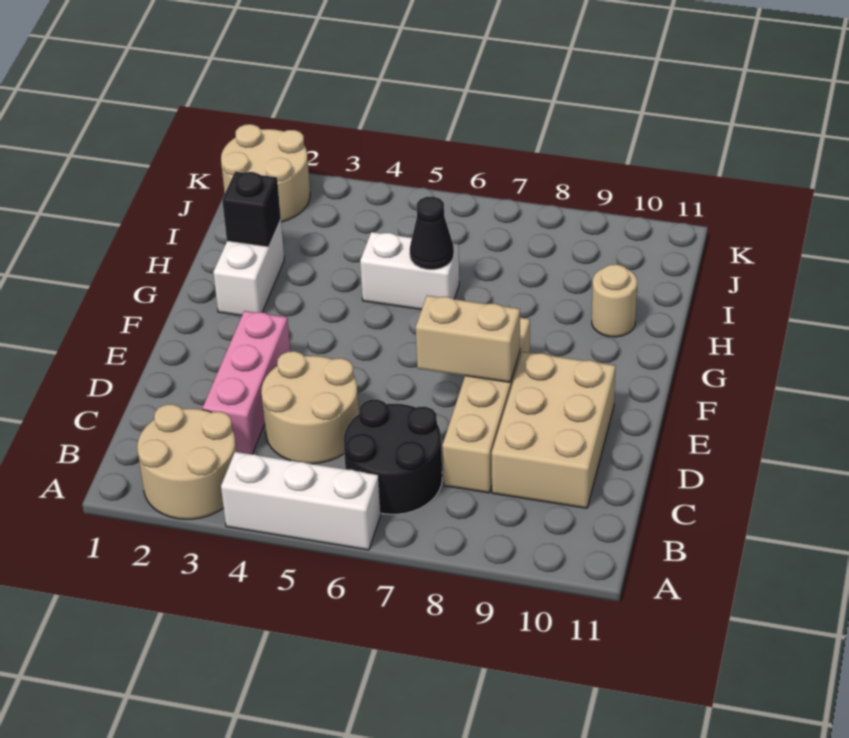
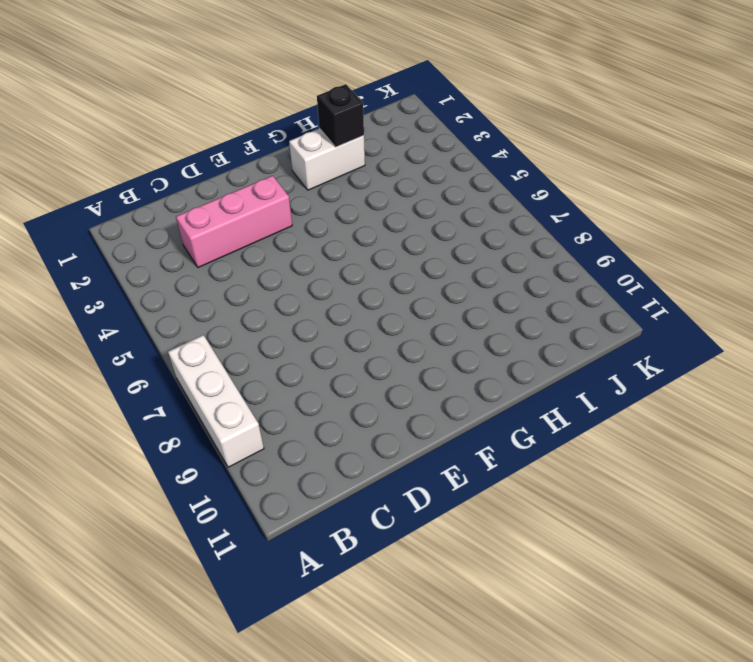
white 1x3 brick [168,335,264,467] -> white 1x3 brick moved to [221,452,381,550]
none -> tan 2x2 round brick [137,404,236,519]
none -> black 2x2 round brick [344,399,442,514]
none -> tan 2x2 round brick [261,351,359,464]

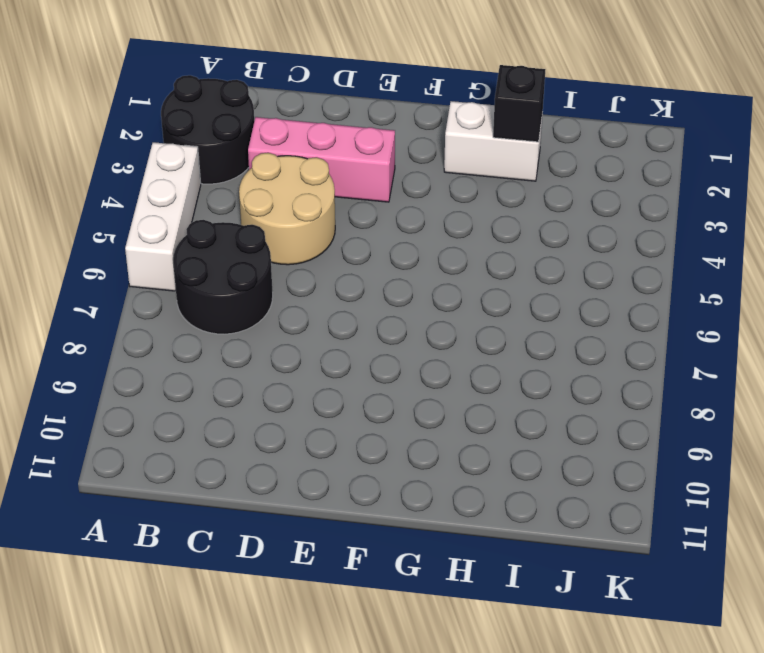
black 2x2 round brick [161,75,254,184] -> tan 2x2 round brick [137,404,236,519]
none -> tan 1x4 brick [442,318,530,493]
none -> tan 2x3 brick [492,352,616,508]
none -> white 1x2 brick [360,232,459,310]

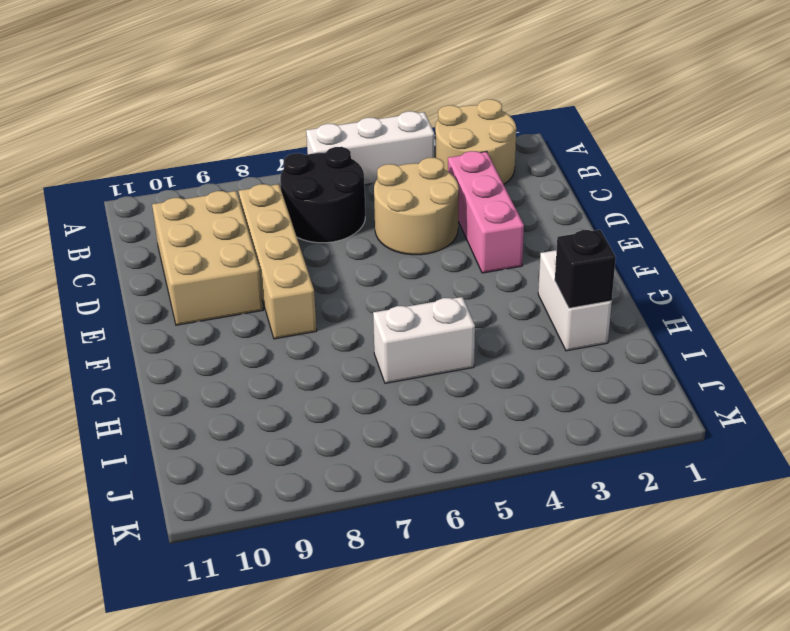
none -> tan 1x1 round brick [592,264,637,337]
none -> tan 2x2 round brick [221,124,310,222]
none -> tan 1x2 brick [416,295,520,382]

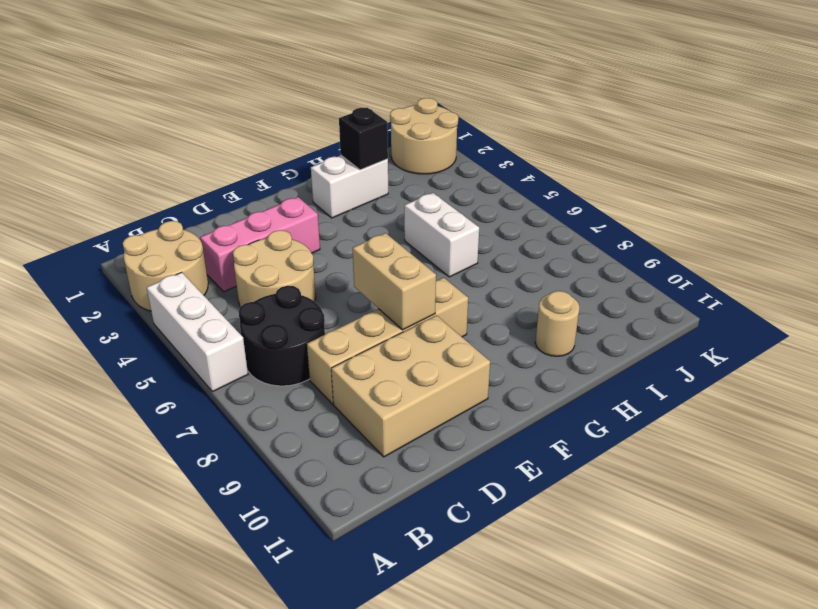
none -> black 1x1 cone [410,196,454,270]

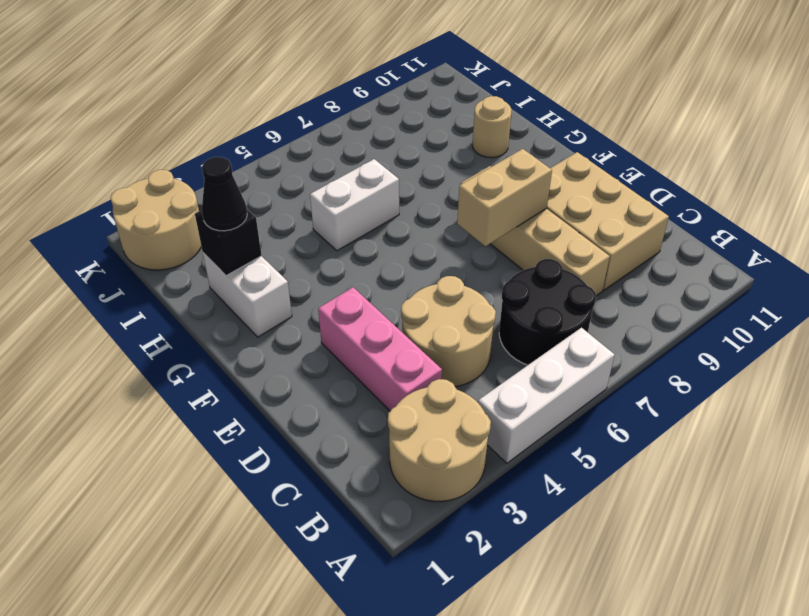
black 1x1 cone [202,157,247,231] -> black 1x1 cone moved to [410,196,454,270]

